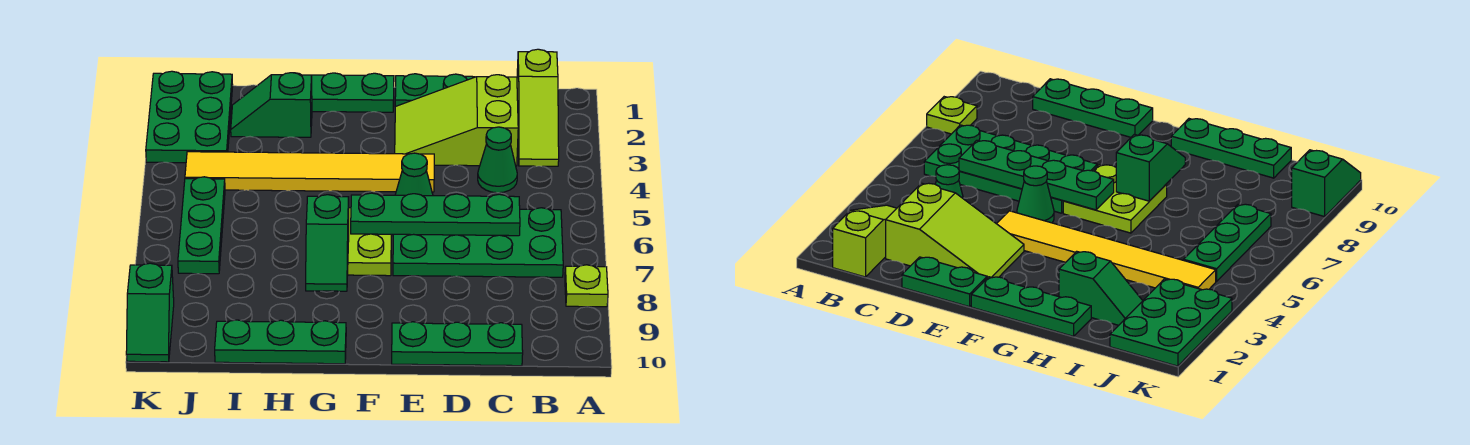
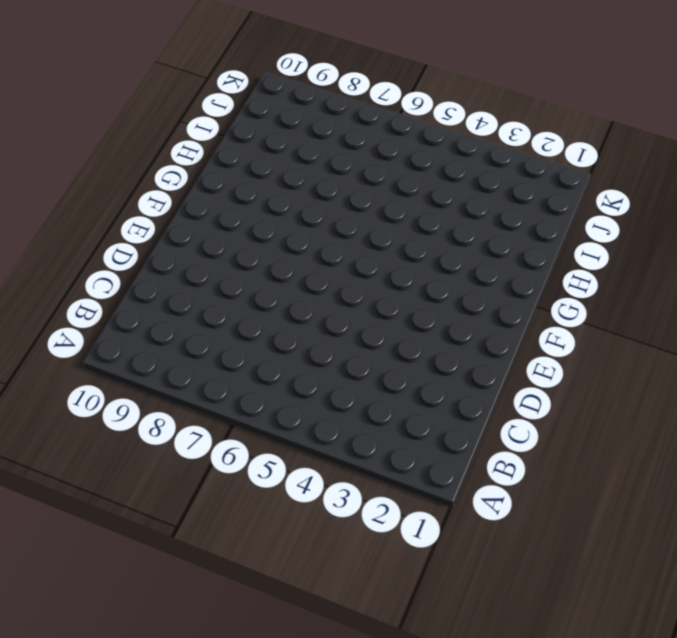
none -> lime 1x1 plate [565,265,608,307]
none -> lime 1x3 slope [517,49,559,166]
none -> green 2x4 plate [393,208,563,277]

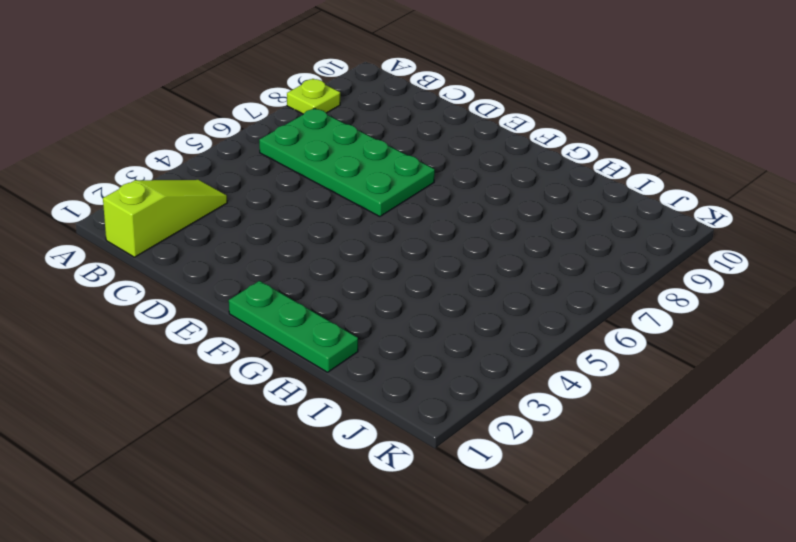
none -> lime 2x3 slope [395,75,518,166]
none -> green 1x1 cone [478,127,517,193]
none -> green 1x3 plate [392,322,523,366]

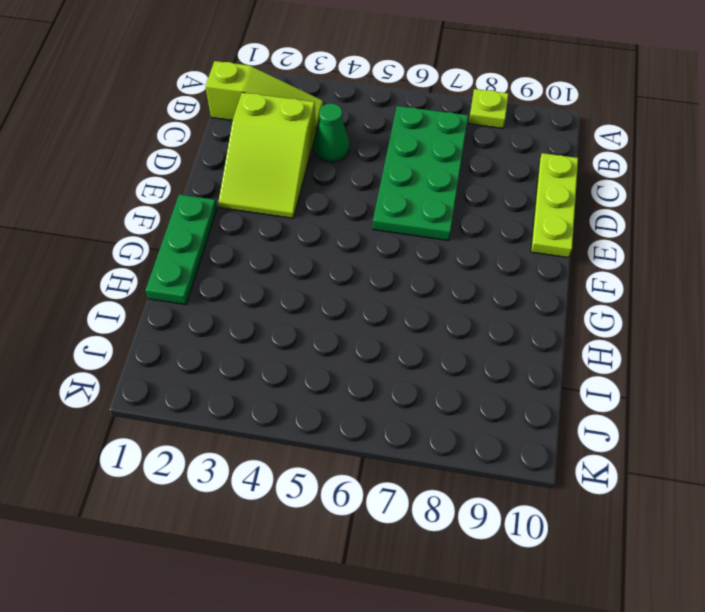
lime 1x3 plate [531,153,578,258] -> green 1x3 plate [392,322,523,366]
none -> green 1x2 plate [395,74,474,107]
none -> yellow 1x6 tile [185,152,434,192]
none -> green 1x1 cone [395,153,433,196]

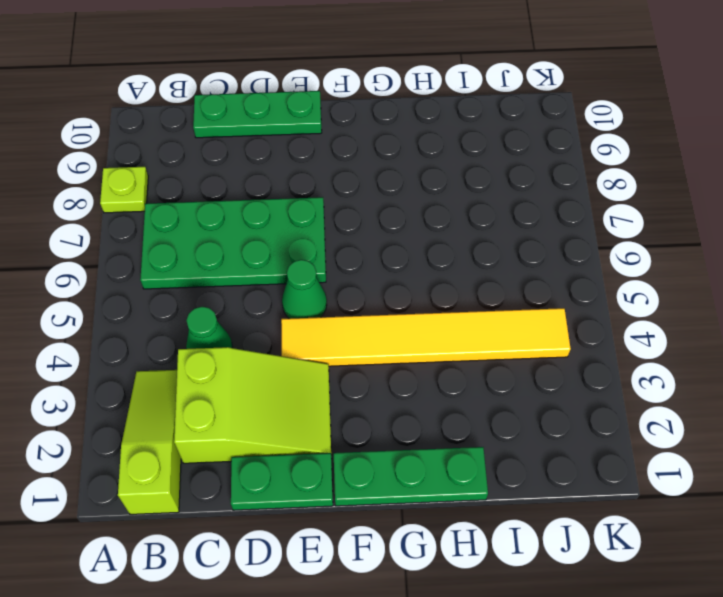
none -> lime 2x2 plate [348,208,392,276]
none -> green 1x3 plate [215,320,346,364]
none -> green 1x2 slope [231,73,312,137]

